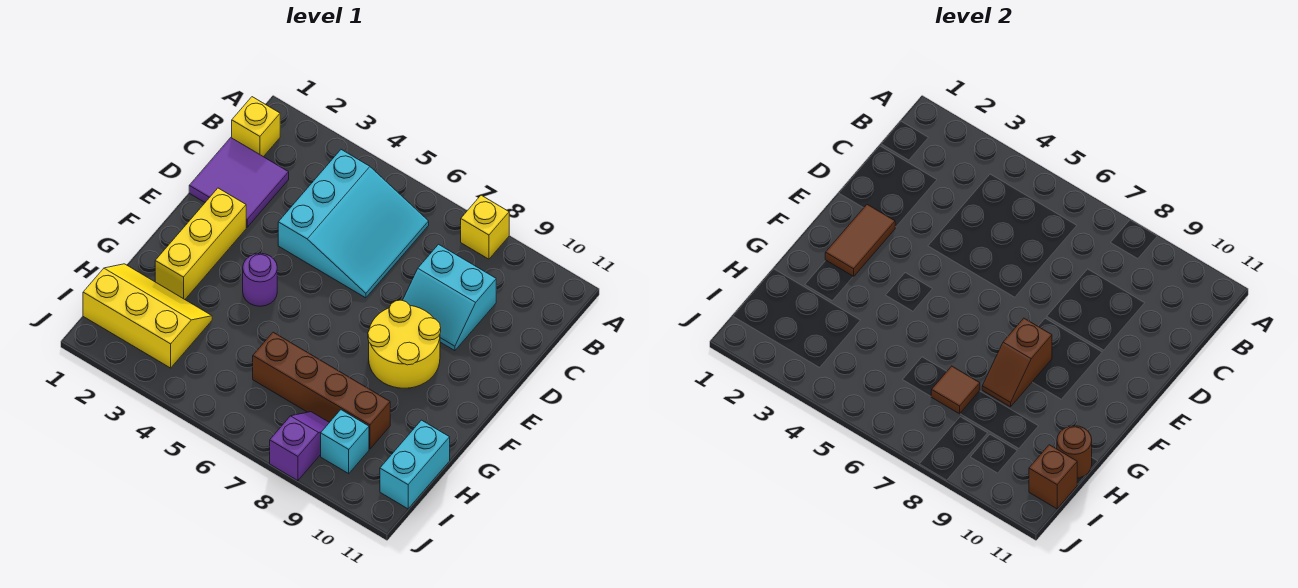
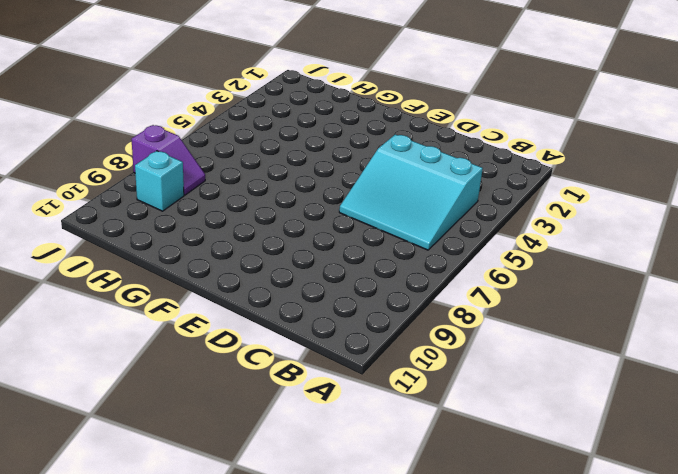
none -> yellow 1x1 brick [461,195,509,259]
none -> yellow 1x1 brick [232,97,280,157]
none -> purple 2x2 tile [189,138,289,227]

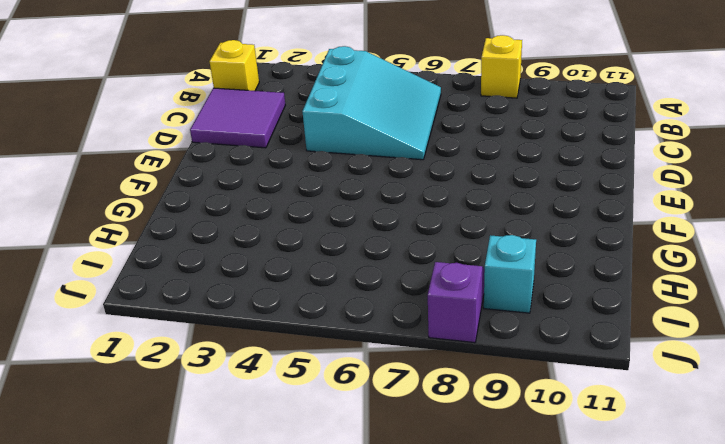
none -> cyan 2x2 slope [402,244,496,351]
none -> yellow 1x3 brick [155,188,246,299]
none -> yellow 2x2 round brick [368,300,441,388]

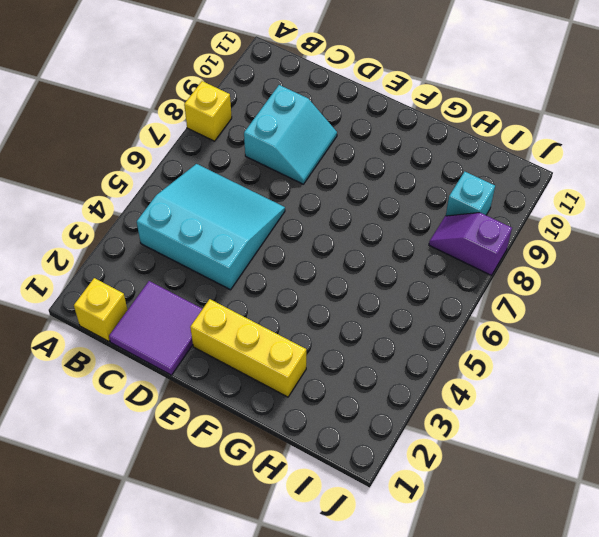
none -> yellow 2x2 round brick [368,300,441,388]
none -> purple 1x1 round brick [243,253,277,306]
none -> yellow 2x3 slope [83,264,212,368]

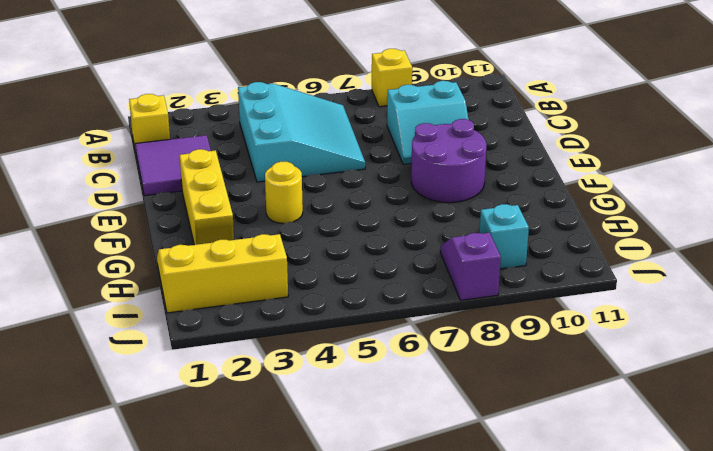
purple 2x2 round brick [411,119,486,203] -> yellow 2x2 round brick [368,300,441,388]
yellow 1x1 round brick [265,162,303,223] -> purple 1x1 round brick [243,253,277,306]
none -> brown 1x4 brick [253,332,390,449]
none -> cyan 1x2 brick [380,420,450,509]
none -> brown 1x2 tile [825,205,895,277]

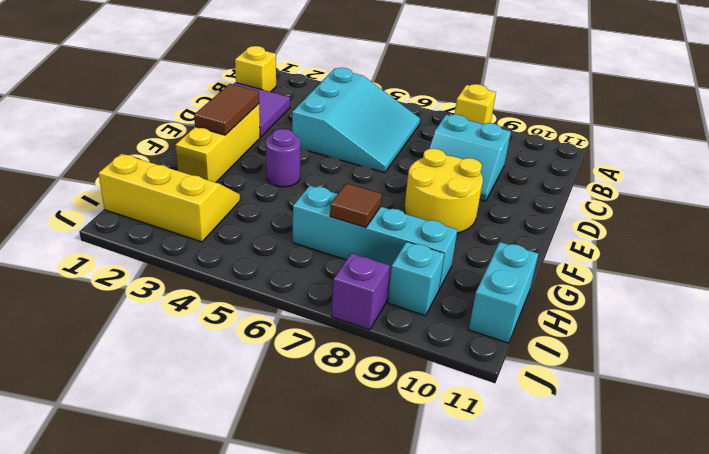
cyan 1x4 brick [293,186,457,289] -> brown 1x4 brick [253,332,390,449]
none -> brown 1x2 slope [982,318,1052,407]
none -> brown 1x1 round brick [1057,426,1092,478]
none -> brown 1x1 brick [1029,445,1077,509]

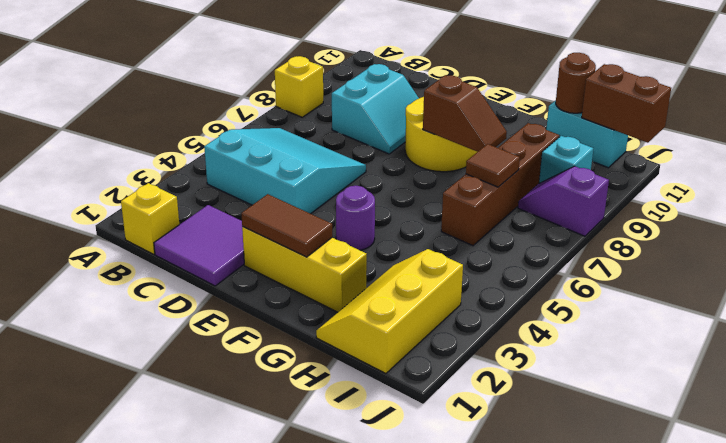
brown 1x2 brick [582,64,671,143] -> brown 1x1 brick [1029,445,1077,509]

